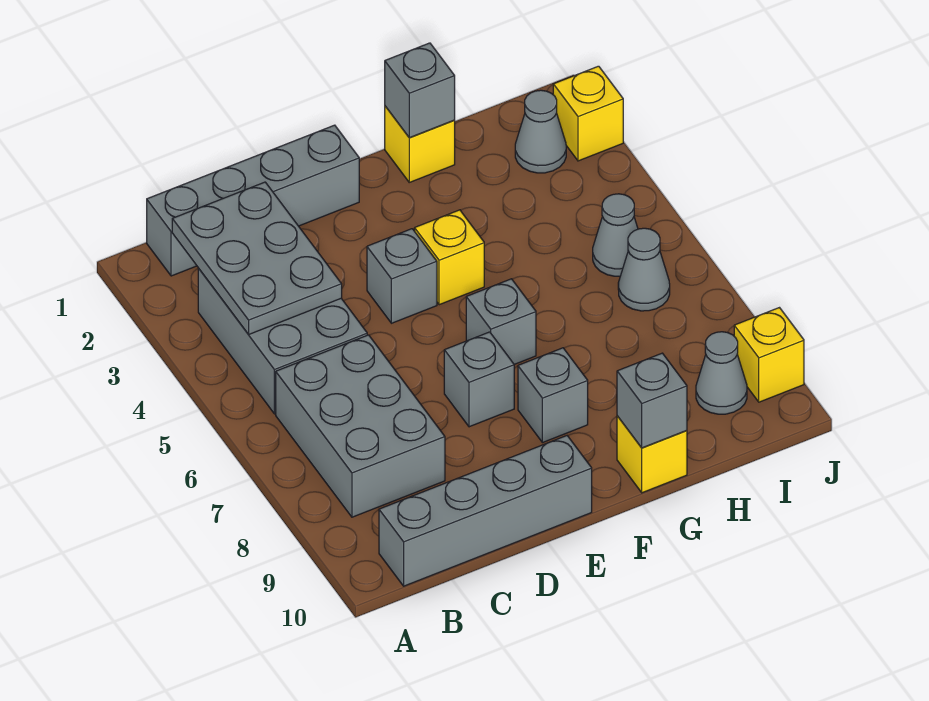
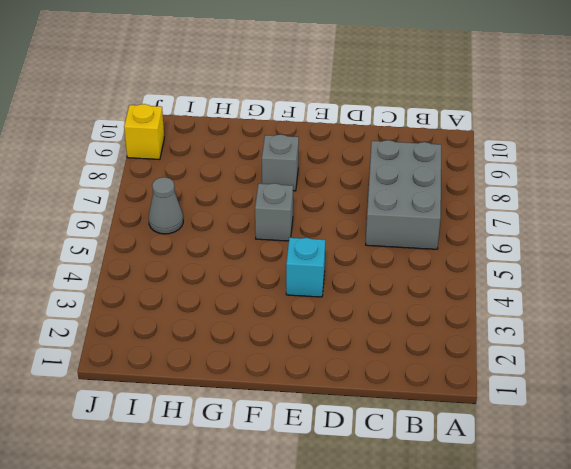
cyan 1x1 brick [286,237,325,297] -> grey 1x1 brick [367,229,437,323]
none -> grey 1x4 brick [147,125,359,276]
none -> grey 2x3 brick [198,268,367,414]
none -> grey 1x4 brick [379,436,592,586]

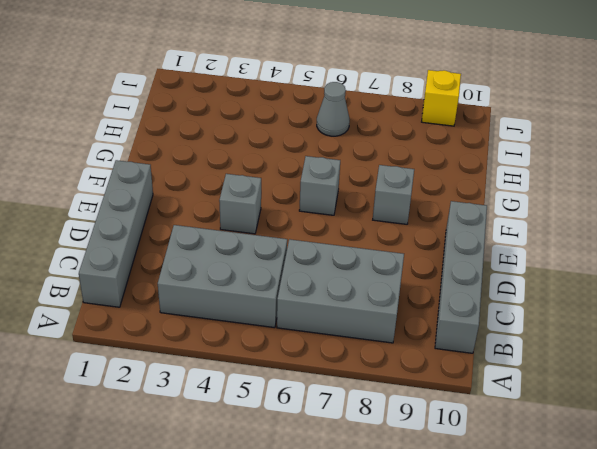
none -> grey 1x1 brick [444,332,514,427]
none -> yellow 1x1 brick [415,210,484,305]
none -> yellow 1x1 brick [385,106,455,182]

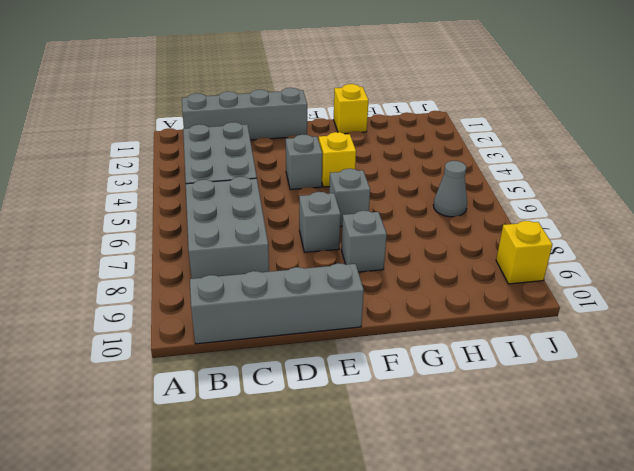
none -> yellow 1x1 brick [617,416,687,493]
none -> grey 1x1 cone [515,90,566,173]
none -> grey 1x1 cone [593,194,638,276]

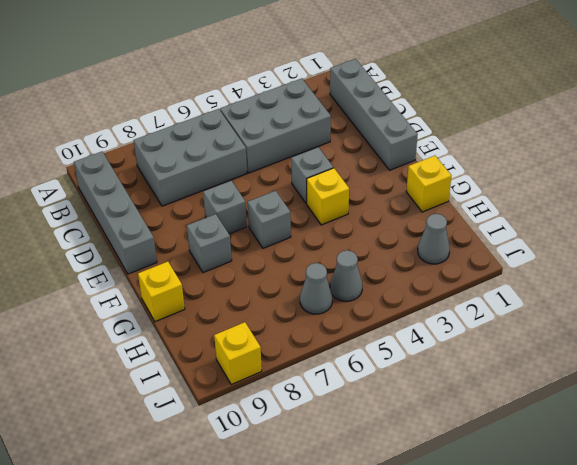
none -> grey 1x1 cone [696,332,747,414]
none -> yellow 1x1 brick [553,66,623,161]
none -> grey 2x3 plate [172,182,342,334]

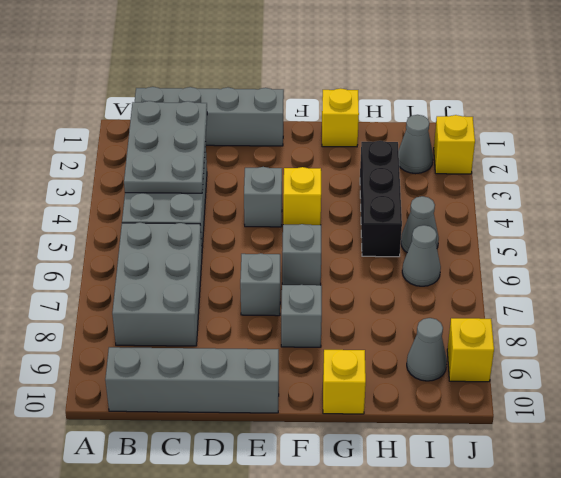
black 1x3 brick [360,141,402,257] -> none
none -> grey 1x1 brick [385,43,455,138]
none -> grey 1x1 brick [617,353,687,448]

